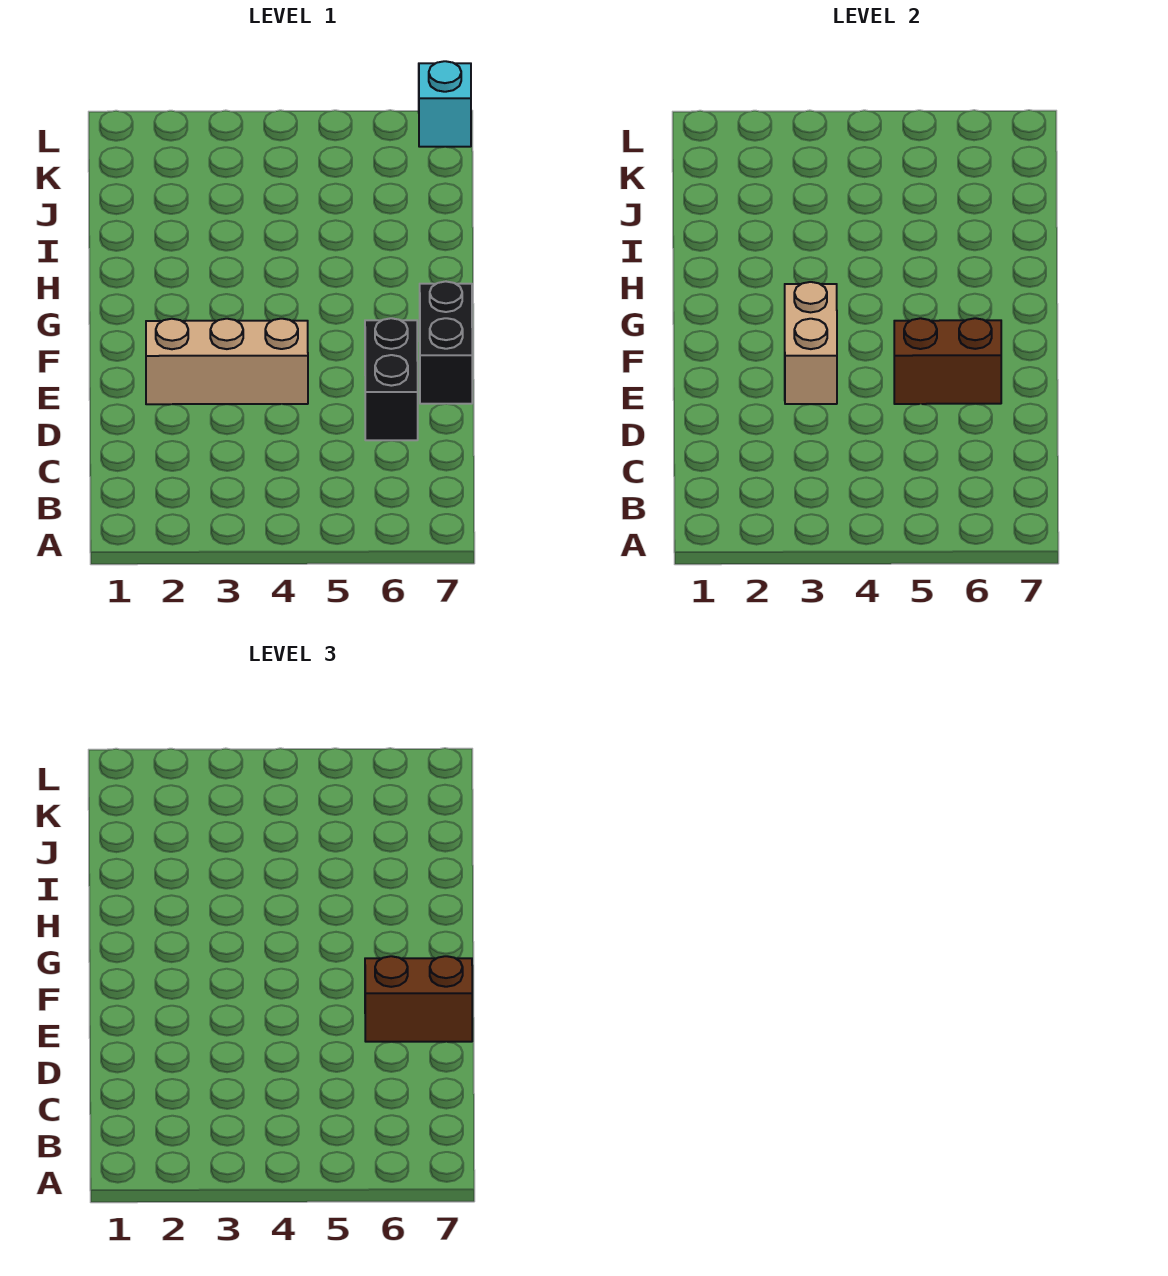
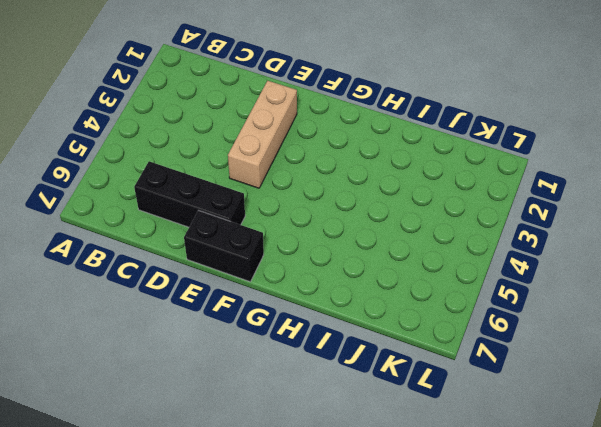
black 1x3 brick [134,161,245,227] -> black 1x2 brick [365,318,418,440]
none -> cyan 1x1 brick [419,61,471,147]
none -> tan 1x2 brick [785,282,837,404]

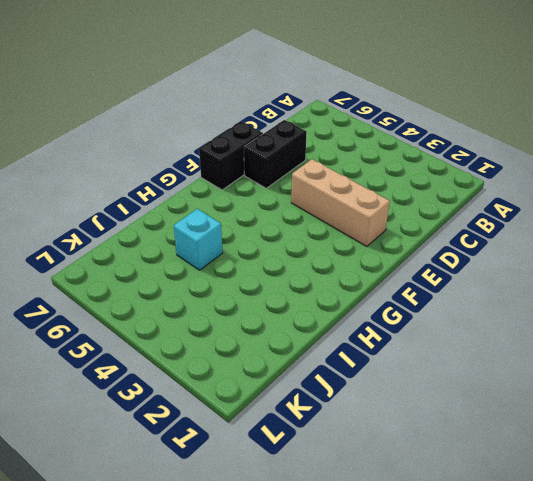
cyan 1x1 brick [174,209,223,270] -> cyan 1x1 brick moved to [419,61,471,147]
none -> tan 1x2 brick [785,282,837,404]
none -> brown 1x2 brick [894,318,1001,404]

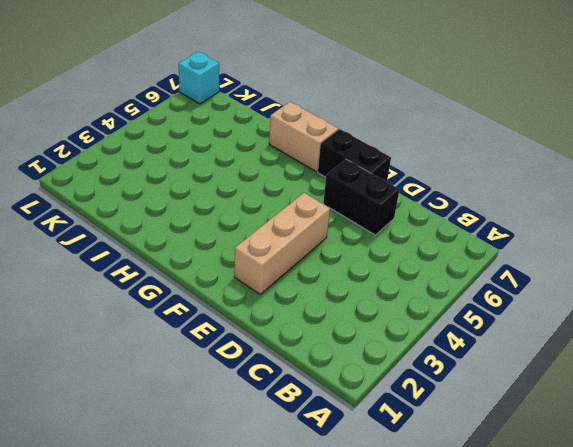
tan 1x2 brick [269,102,338,172] -> tan 1x2 brick moved to [785,282,837,404]
none -> brown 1x2 brick [894,318,1001,404]
none -> brown 1x2 brick [365,956,472,1042]

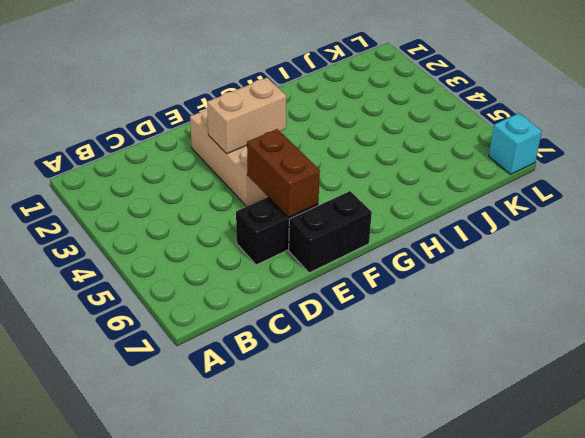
none -> brown 1x2 brick [365,956,472,1042]

